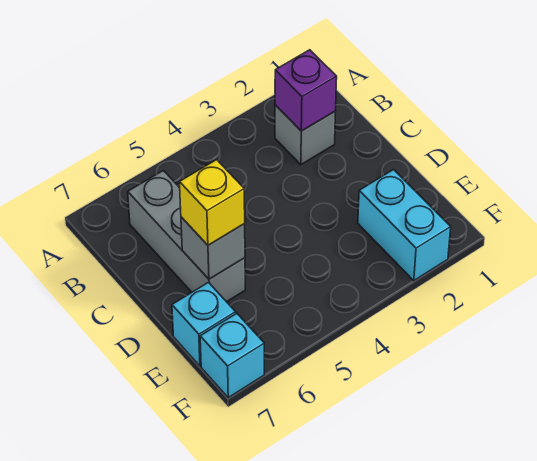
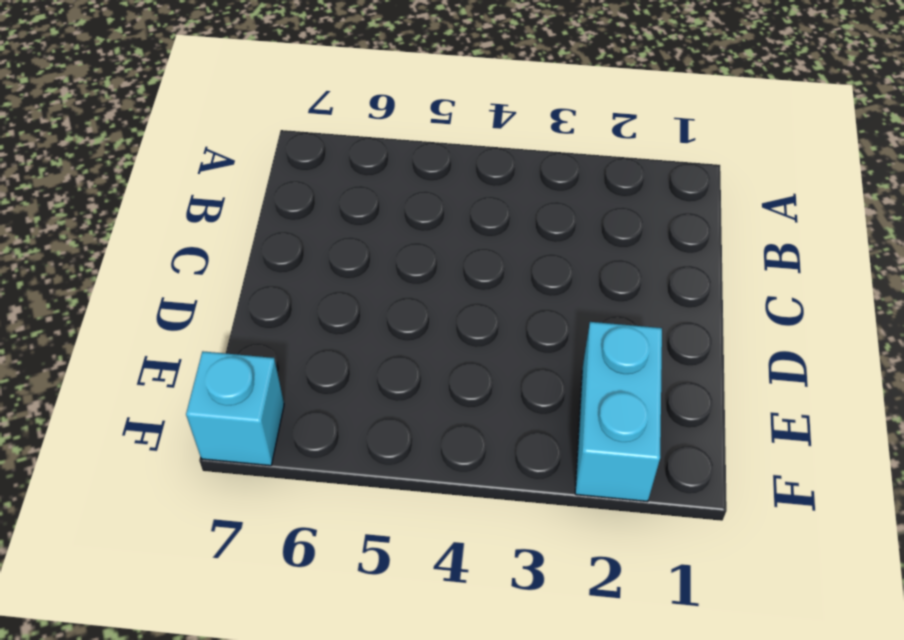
none -> grey 1x1 brick [275,105,336,165]
none -> grey 1x3 brick [128,171,245,302]

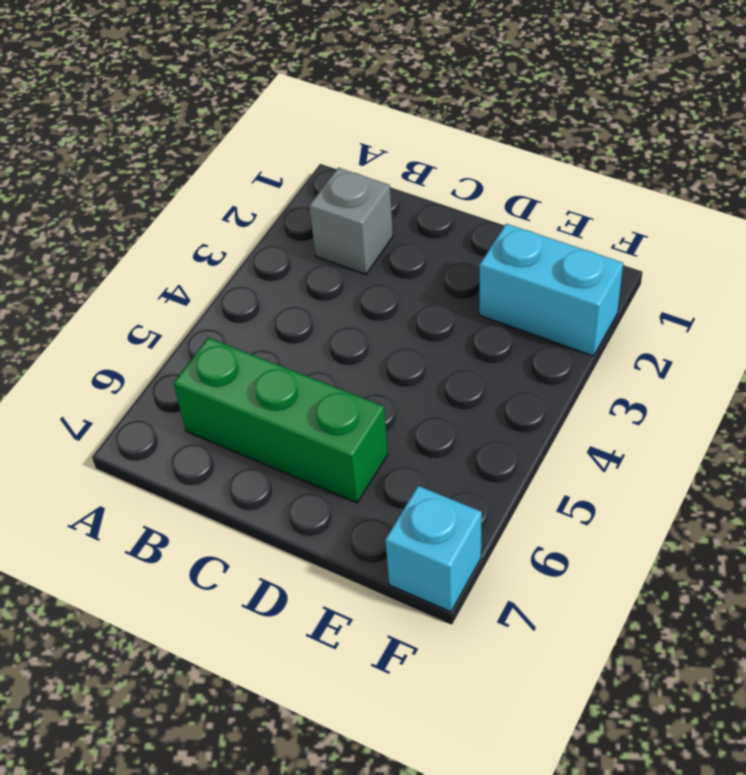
green 1x3 brick [173,338,388,503] -> grey 1x3 brick [128,171,245,302]
none -> cyan 1x1 brick [172,282,236,366]
none -> purple 1x1 brick [275,50,337,131]

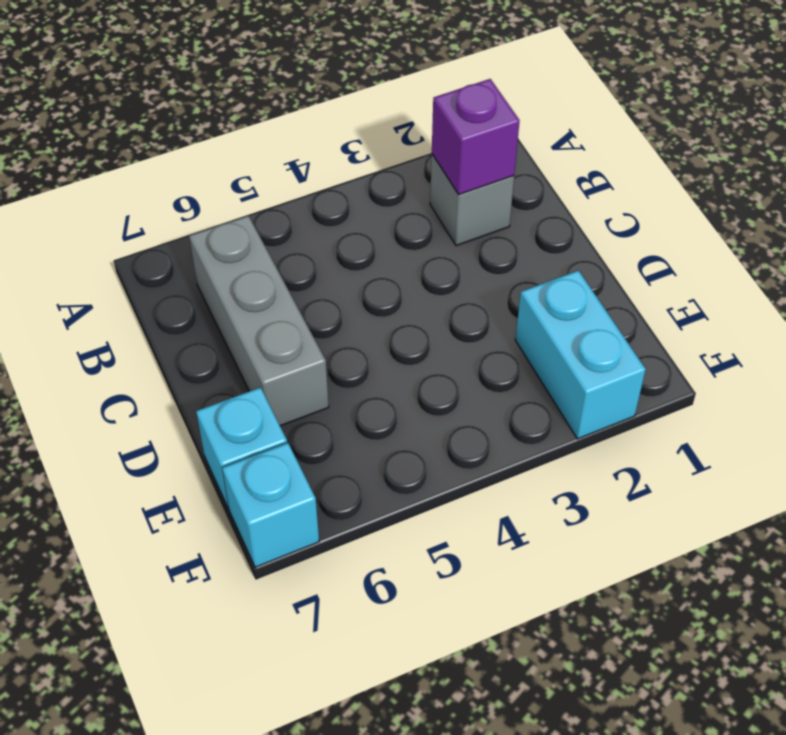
none -> grey 1x1 brick [181,217,245,279]
none -> yellow 1x1 brick [180,160,245,245]

